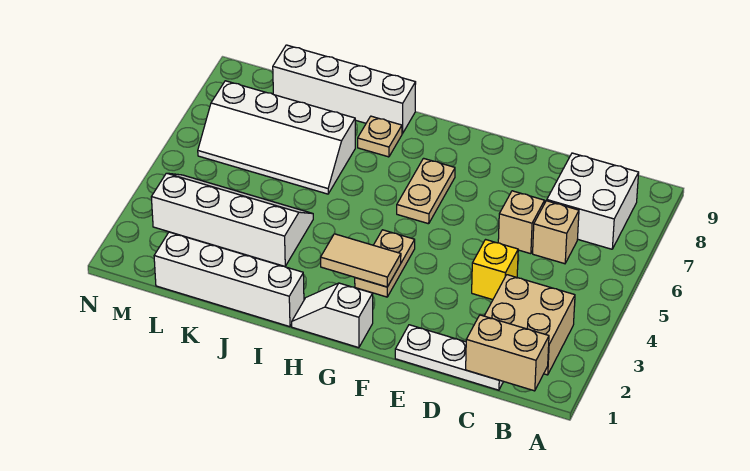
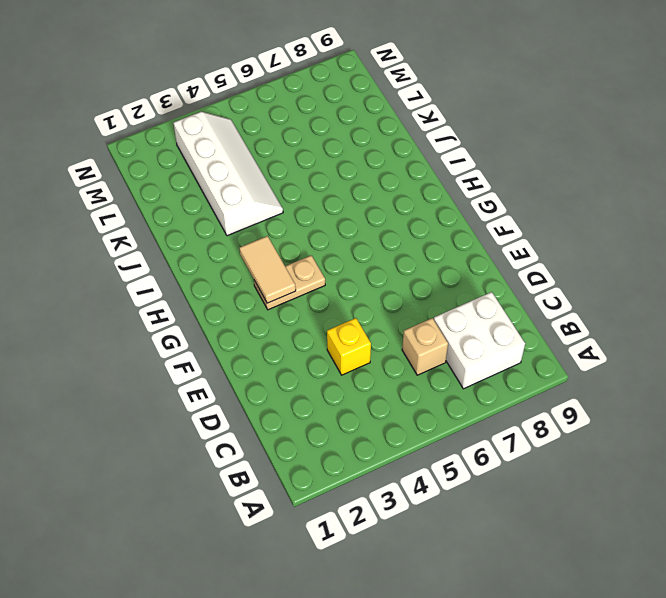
none -> tan 2x2 brick [485,275,575,375]
none -> white 1x3 plate [395,325,503,390]
none -> tan 1x1 brick [498,191,545,254]

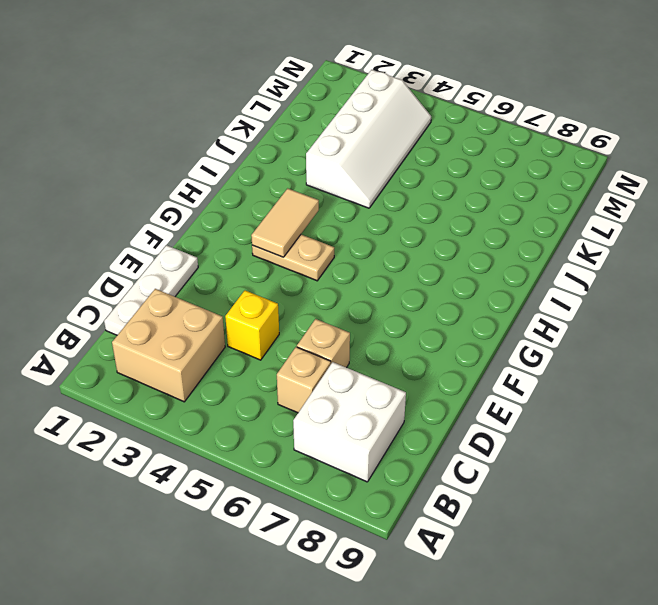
none -> white 1x2 slope [292,283,373,348]
none -> tan 1x2 plate [397,158,455,224]
none -> white 1x4 brick [154,232,304,327]

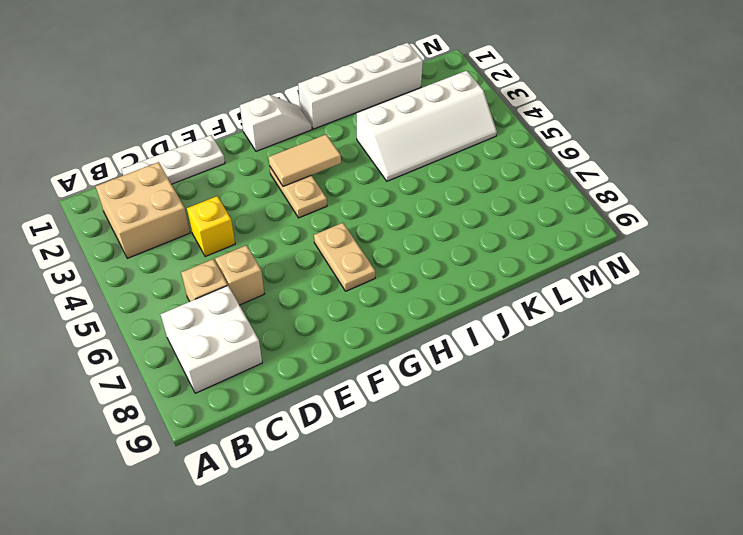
none -> tan 1x1 plate [358,116,402,157]
none -> white 1x4 brick [273,45,416,134]
none -> white 2x4 slope [198,81,355,194]

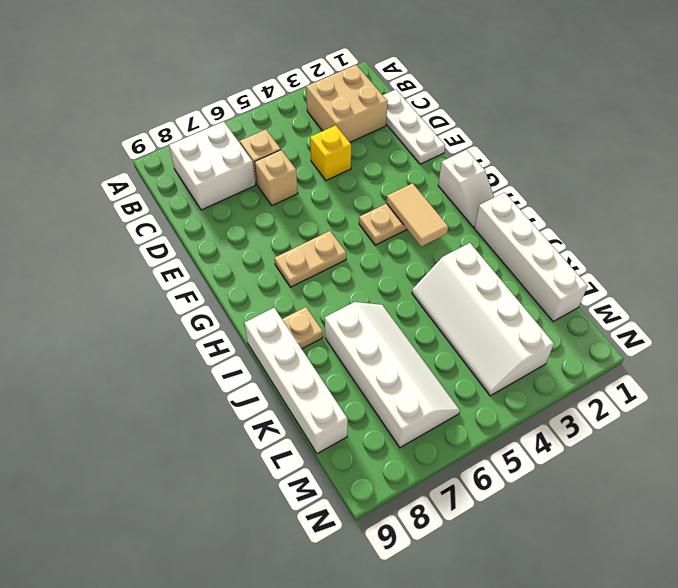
none -> tan 1x2 brick [466,315,549,391]

